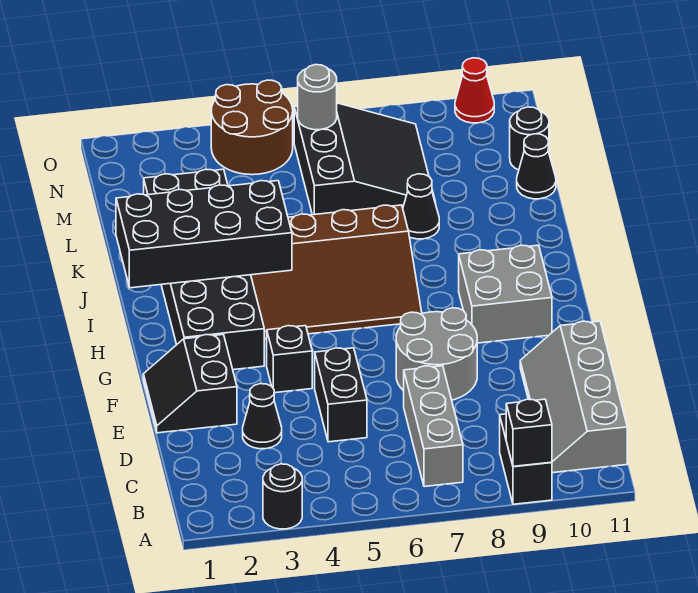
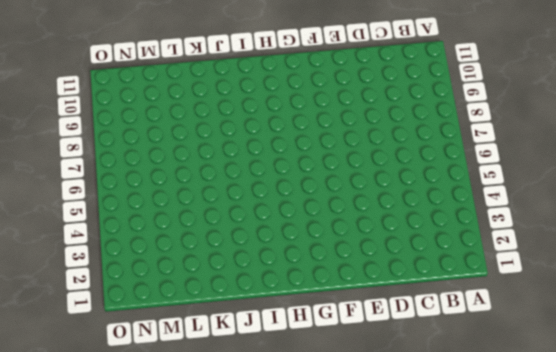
none -> black 1x1 round brick [263,464,302,529]
none -> black 1x2 brick [500,414,552,504]
none -> grey 1x3 brick [404,366,463,487]

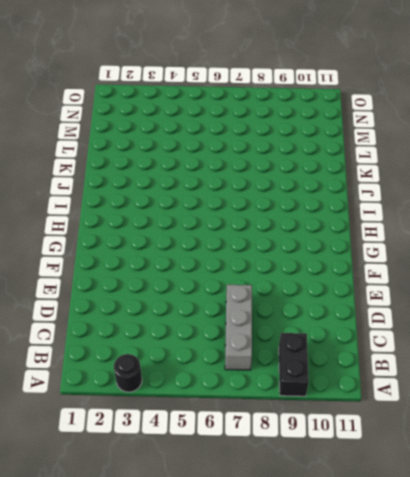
none -> grey 2x4 slope [520,321,627,473]
none -> black 1x1 cone [243,384,282,449]
none -> black 1x2 brick [315,348,367,442]

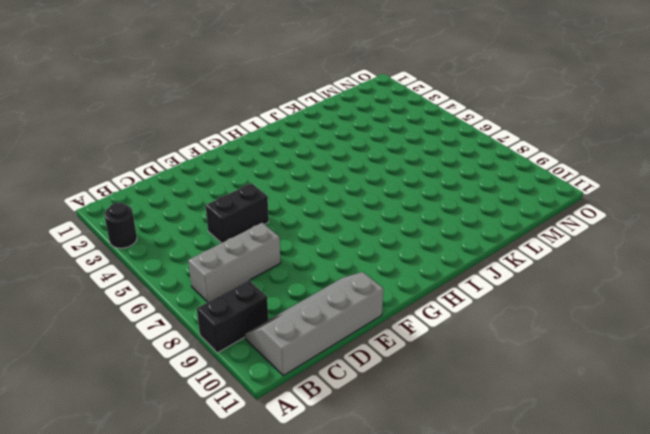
none -> black 1x1 cone [243,384,282,449]
none -> black 2x2 slope [143,335,237,433]
none -> grey 2x2 round brick [396,308,477,400]

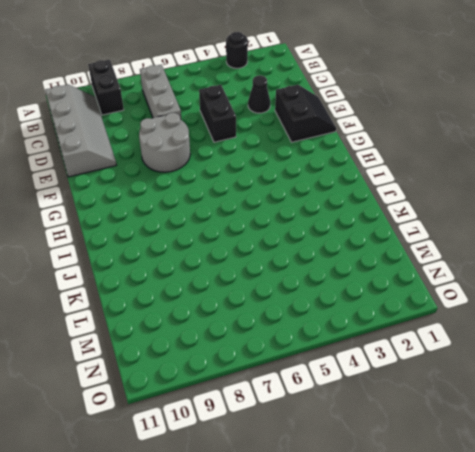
none -> black 1x1 brick [267,326,312,393]
none -> black 2x6 brick [144,169,264,370]
none -> grey 2x2 brick [459,245,552,343]

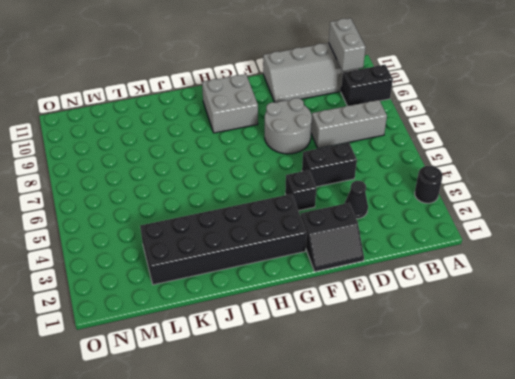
grey 1x2 brick [329,18,366,71] -> none
none -> brown 3x4 slope [251,205,422,339]
none -> black 1x1 cone [403,174,439,239]
none -> black 3x3 slope [294,103,436,215]

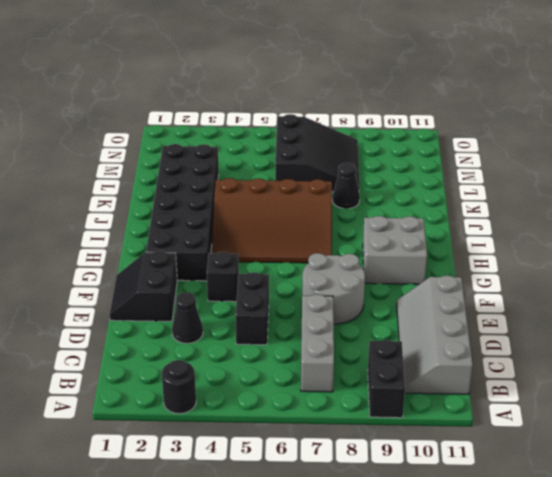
none -> black 1x1 cone [517,134,556,199]
none -> black 1x1 round brick [510,107,549,170]
none -> brown 2x2 round brick [211,80,293,175]

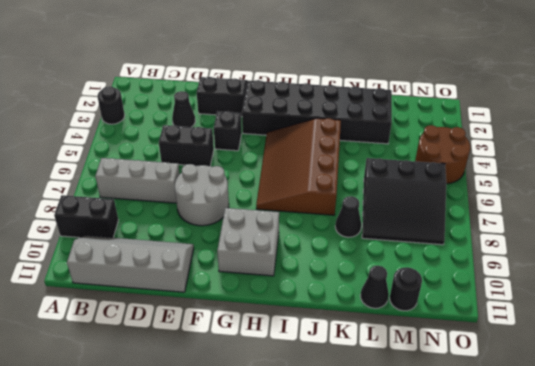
none -> red 1x1 cone [455,58,494,123]
none -> black 1x1 brick [506,399,552,466]
none -> black 2x4 brick [116,181,292,288]

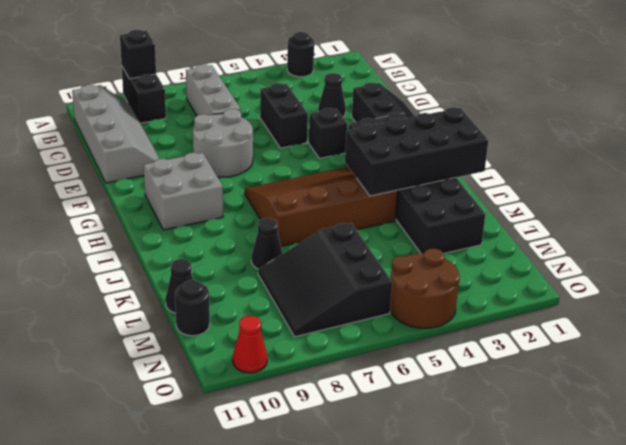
none -> grey 1x1 round brick [298,65,337,130]

